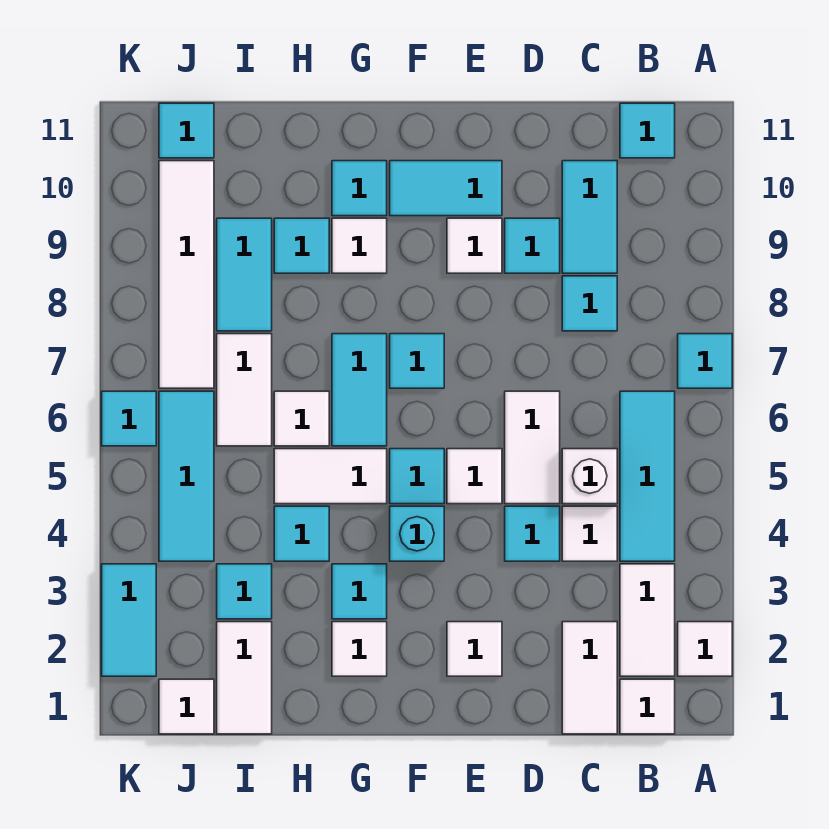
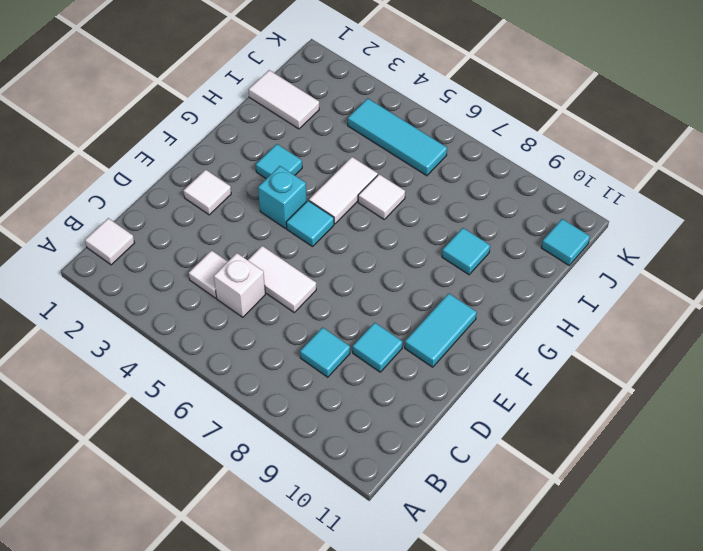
none -> white 1x1 tile [678,622,732,676]
none -> cyan 1x1 tile [678,334,732,388]
none -> white 1x2 tile [620,564,675,676]
none -> cyan 1x3 tile [620,391,675,561]

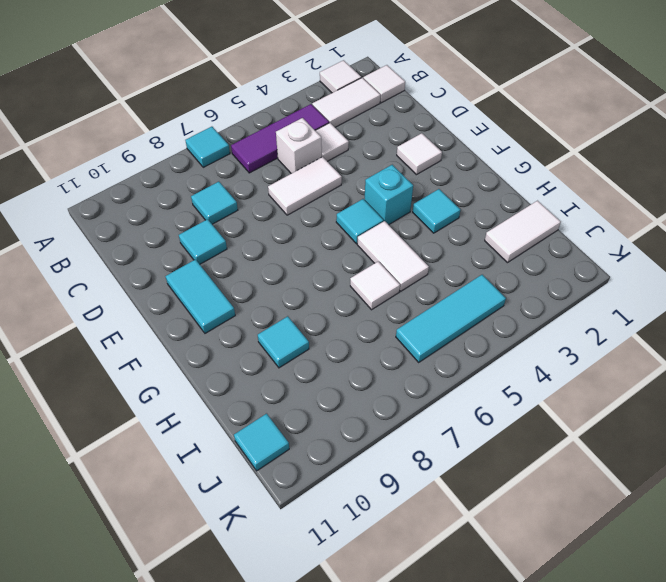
purple 1x3 tile [231,104,329,173] -> cyan 1x3 tile [620,391,675,561]
none -> cyan 1x1 tile [620,103,675,158]
none -> white 1x2 tile [562,622,617,734]
none -> cyan 1x2 tile [562,161,617,273]
none -> cyan 1x1 tile [505,506,560,561]

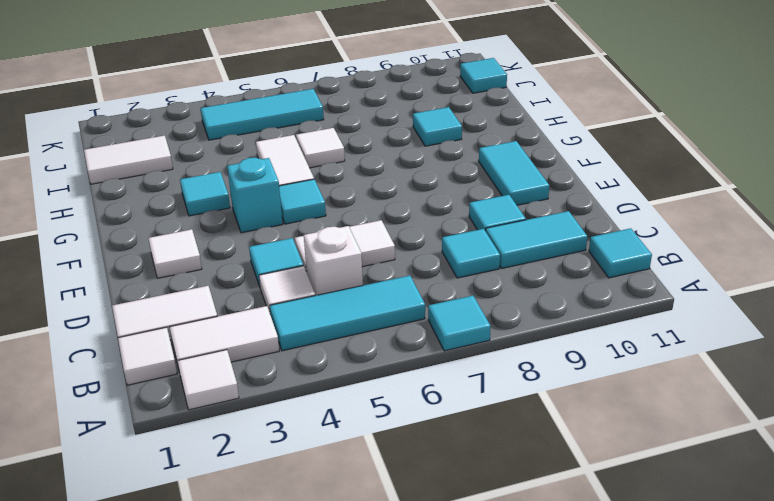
none -> white 1x1 tile [447,449,502,504]
none -> white 1x1 tile [447,218,502,273]
none -> cyan 1x1 tile [390,334,444,388]
none -> white 1x1 tile [332,622,387,676]

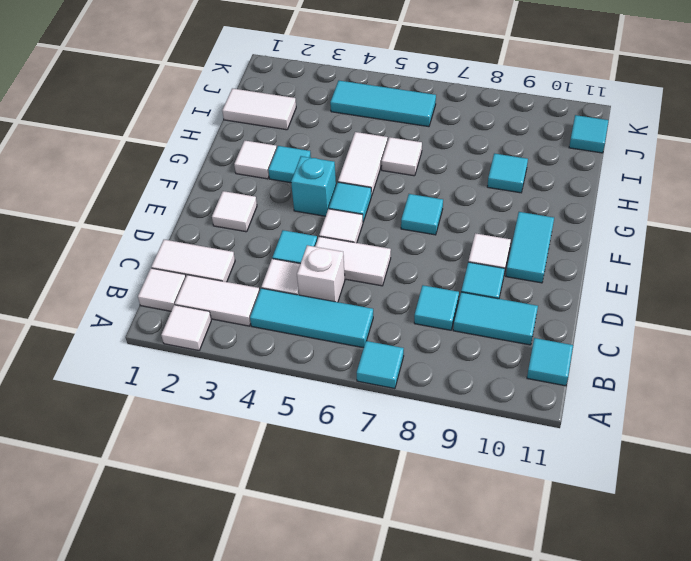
none -> cyan 1x2 tile [332,334,387,446]
none -> white 1x1 tile [332,218,387,273]
none -> cyan 1x1 tile [332,161,387,216]
none -> cyan 1x1 tile [274,506,329,561]

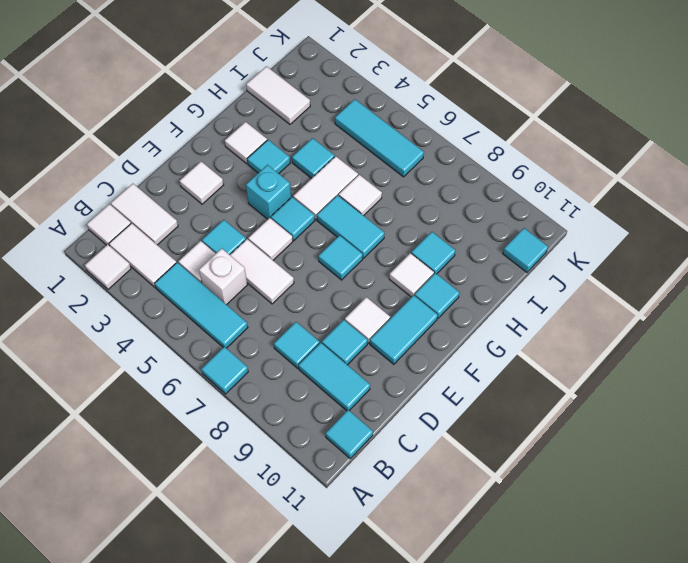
none -> cyan 1x1 tile [217,564,272,619]
none -> white 1x2 tile [217,334,272,446]
none -> cyan 1x2 tile [217,218,272,331]
none -> white 1x1 tile [159,679,214,734]

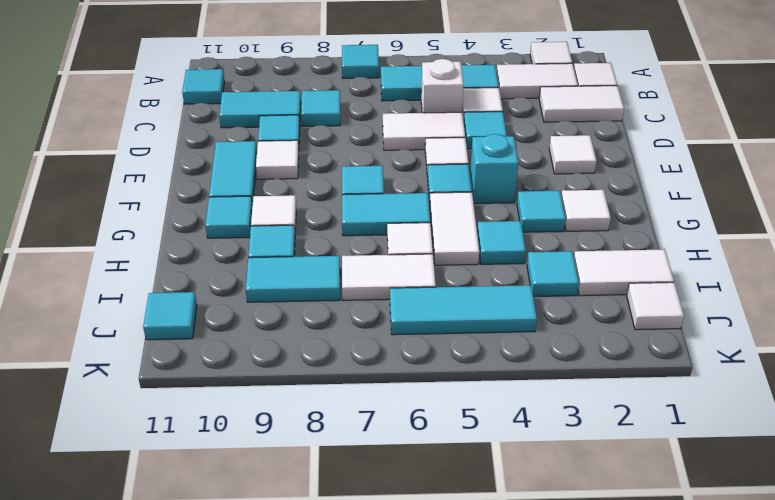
none -> white 1x4 tile [159,161,214,388]
none -> cyan 1x2 tile [102,564,156,676]
none -> cyan 1x1 tile [102,391,156,446]

